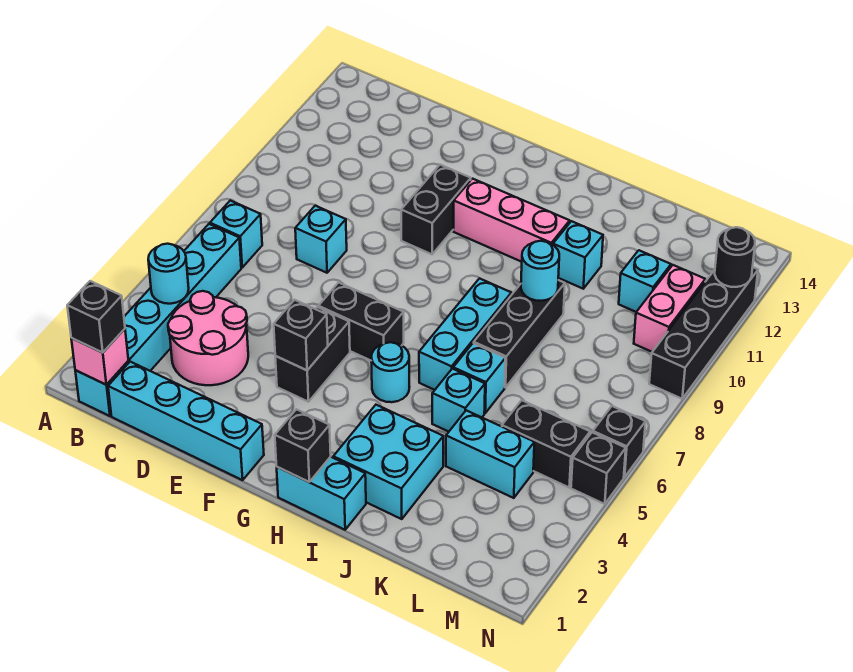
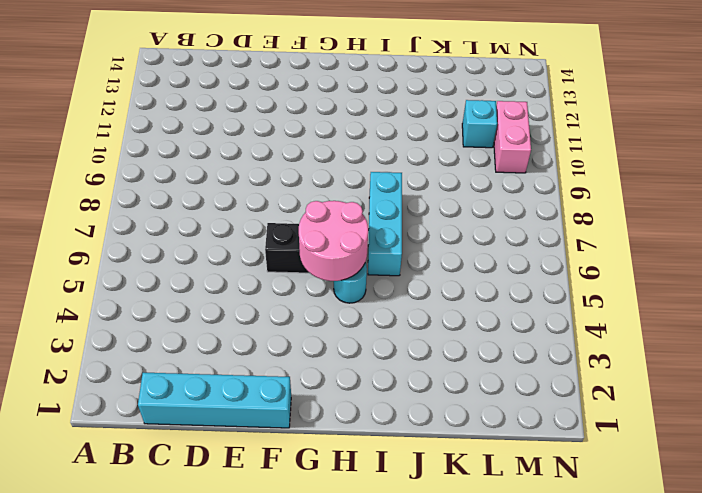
pink 2x2 round brick [299,201,368,281] -> pink 2x2 round brick moved to [168,291,248,385]
none -> cyan 1x6 brick [75,224,241,416]
none -> cyan 1x1 brick [210,200,262,267]
none -> cyan 1x1 brick [295,206,347,273]
none -> black 1x2 brick [275,307,350,402]

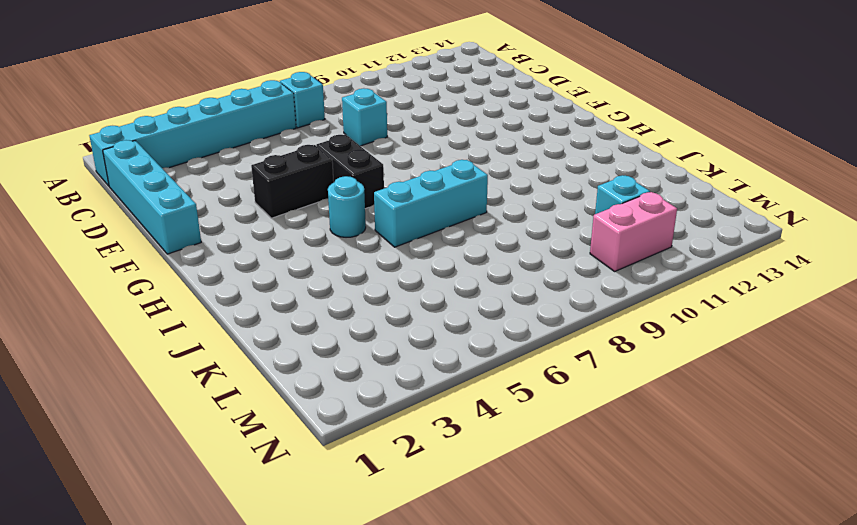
none -> pink 2x2 round brick [168,291,248,385]
none -> black 1x2 brick [401,165,471,254]
none -> pink 1x3 brick [453,179,570,262]
none -> cyan 1x2 brick [277,457,366,530]

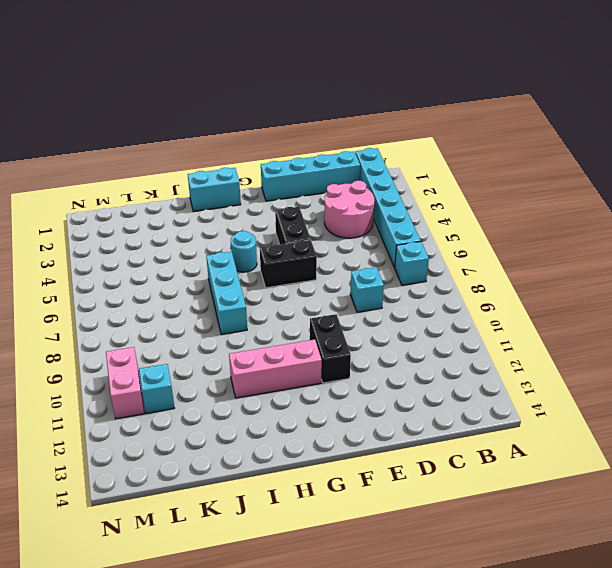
none -> cyan 2x2 brick [333,405,443,519]
none -> cyan 1x1 brick [432,369,485,432]
none -> cyan 1x1 brick [453,343,505,413]
none -> black 1x3 brick [474,280,565,388]

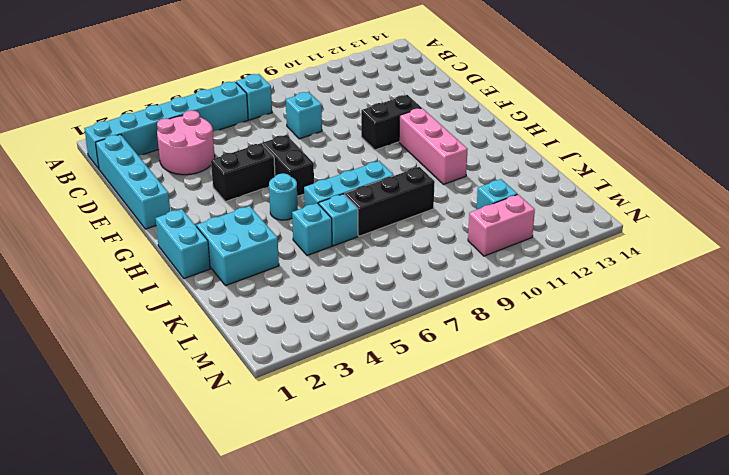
none -> cyan 1x1 brick [553,221,603,289]
none -> cyan 1x2 brick [446,410,534,498]
none -> black 1x2 brick [502,400,590,487]
none -> black 1x1 brick [571,432,626,504]

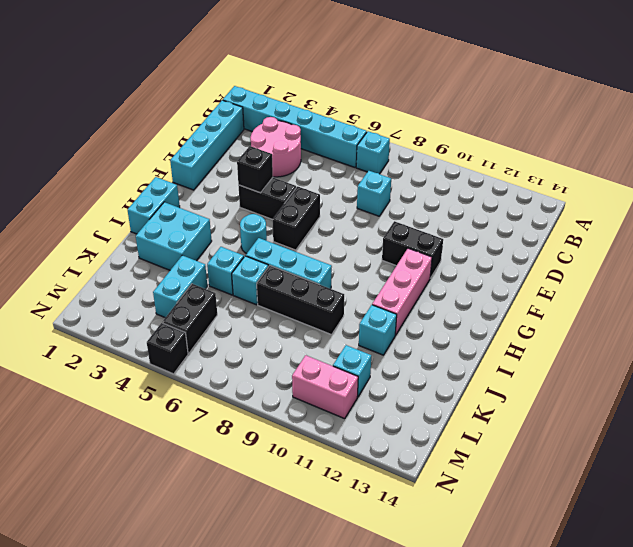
none -> black 1x1 brick [593,406,646,477]
none -> black 1x4 brick [649,267,758,399]
none -> pink 1x1 brick [71,329,128,385]
none -> cyan 1x1 round brick [148,244,189,304]

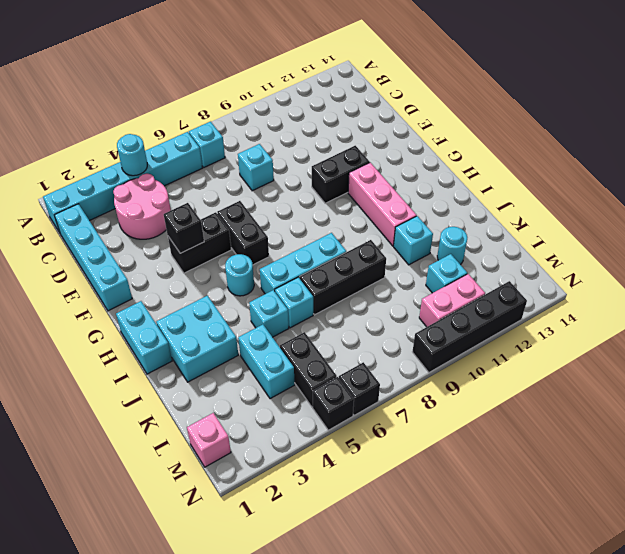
cyan 1x1 round brick [437,227,467,265] -> cyan 1x1 round brick moved to [521,241,559,301]
pink 1x1 brick [187,413,231,467] -> pink 1x1 brick moved to [71,329,128,385]
none -> black 1x1 brick [275,409,331,482]
none -> black 1x1 round brick [715,227,755,287]
none -> black 1x1 brick [67,281,125,353]

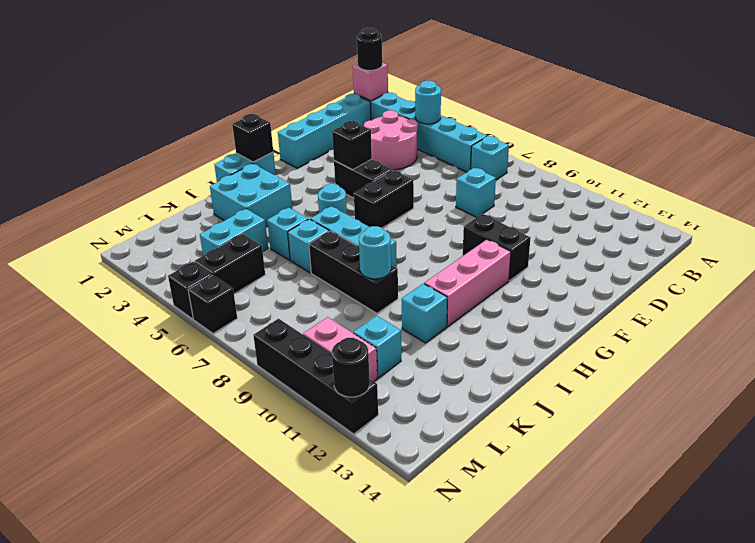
black 1x1 round brick [357,28,382,70] -> black 1x1 brick [67,281,125,353]

